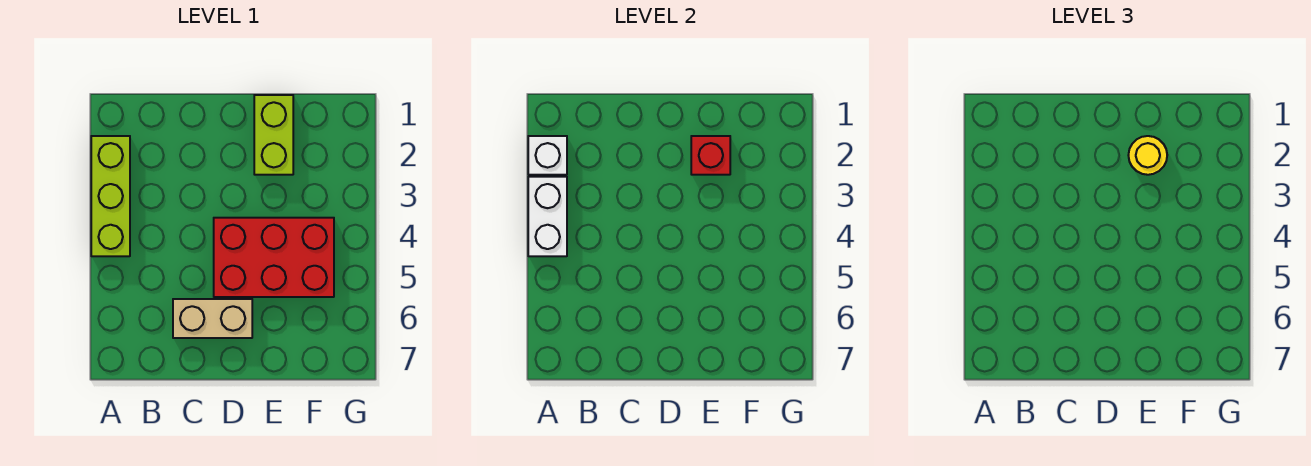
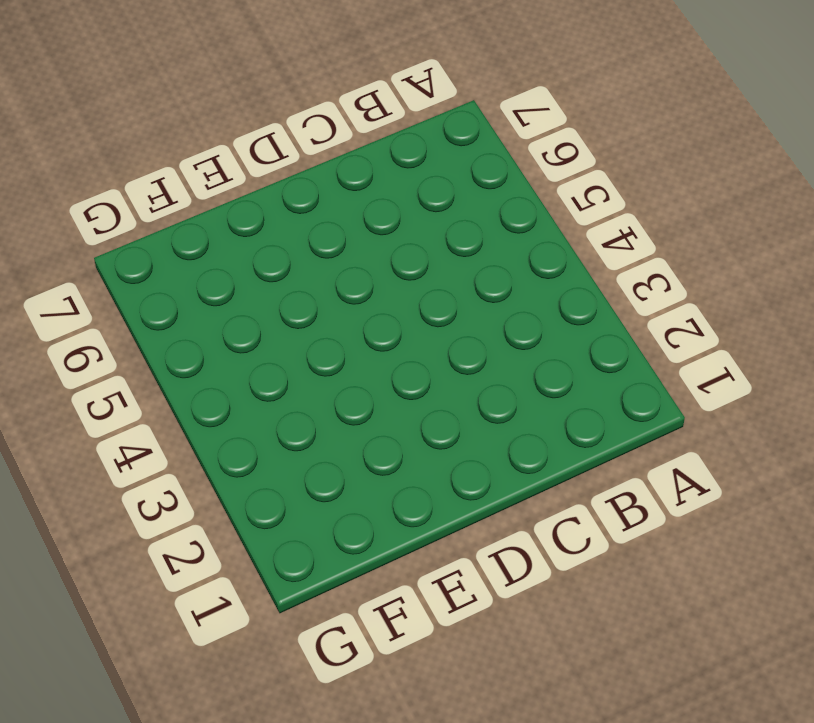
none -> lime 1x3 brick [91,136,130,256]
none -> tan 1x2 brick [173,299,252,338]

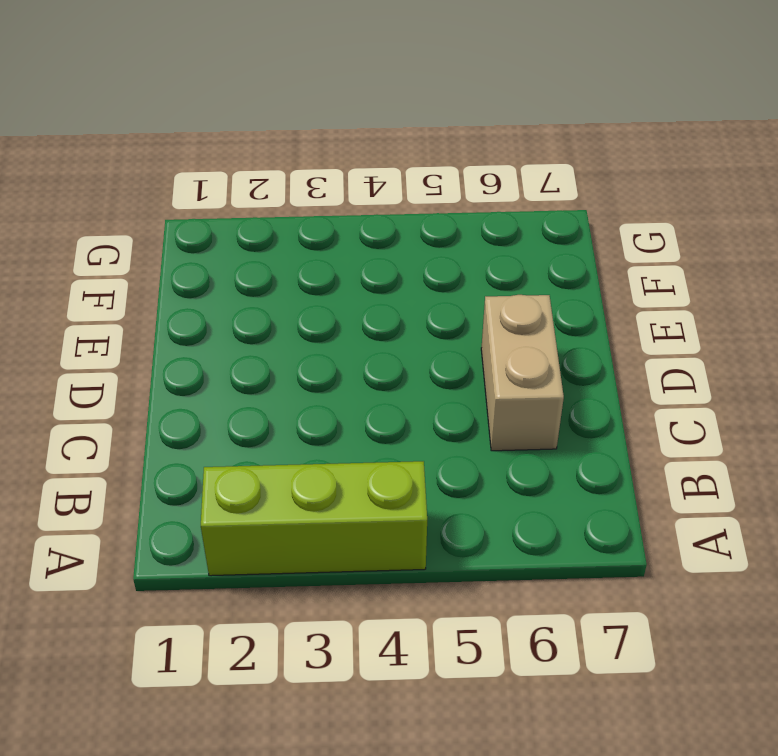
none -> red 2x3 brick [214,218,334,297]
none -> lime 1x2 brick [254,95,293,175]

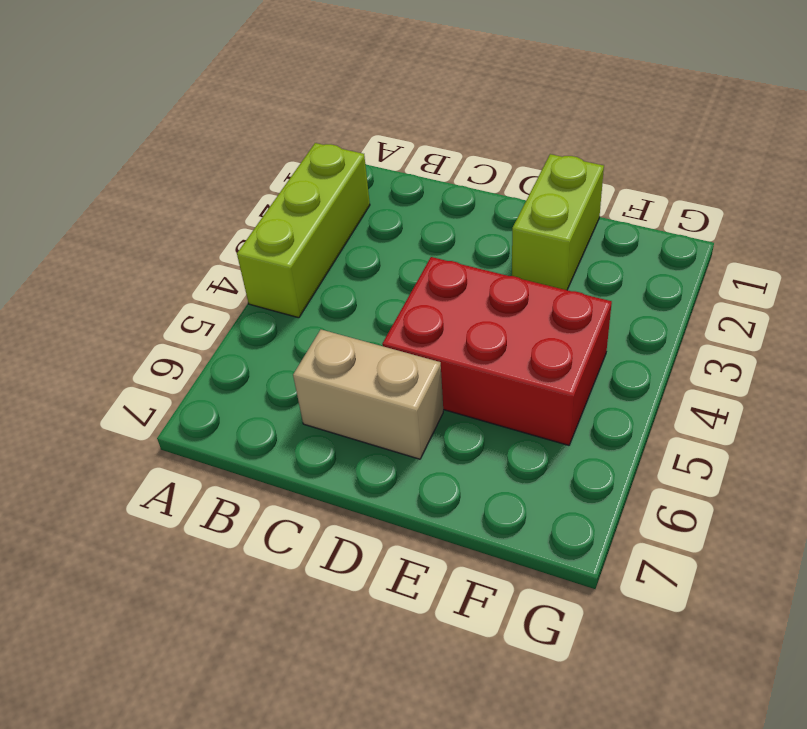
none -> white 1x1 brick [528,136,567,175]
none -> white 1x2 brick [528,177,567,256]

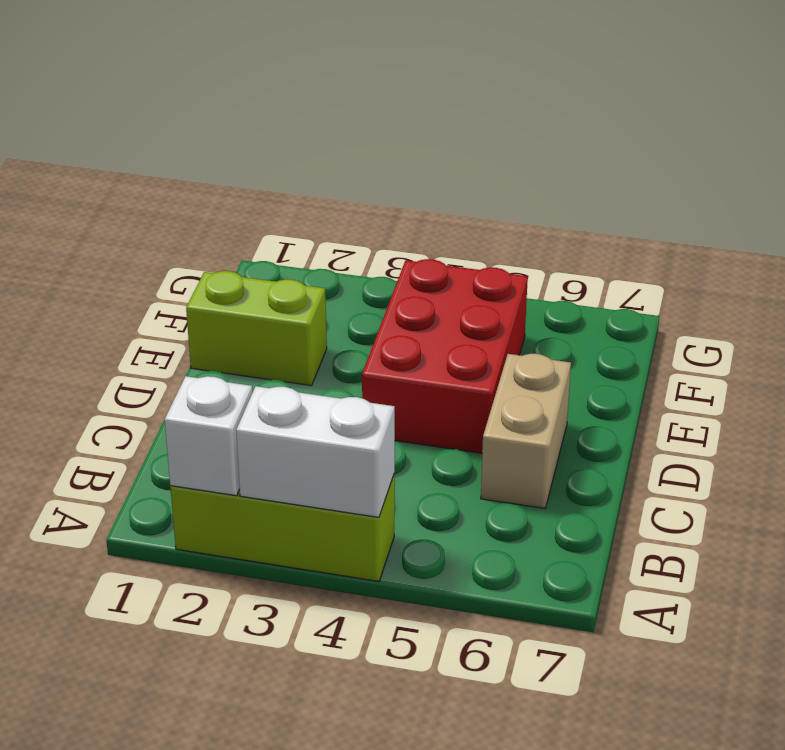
none -> red 1x1 brick [691,136,730,175]
none -> yellow 1x1 round brick [1128,136,1167,175]

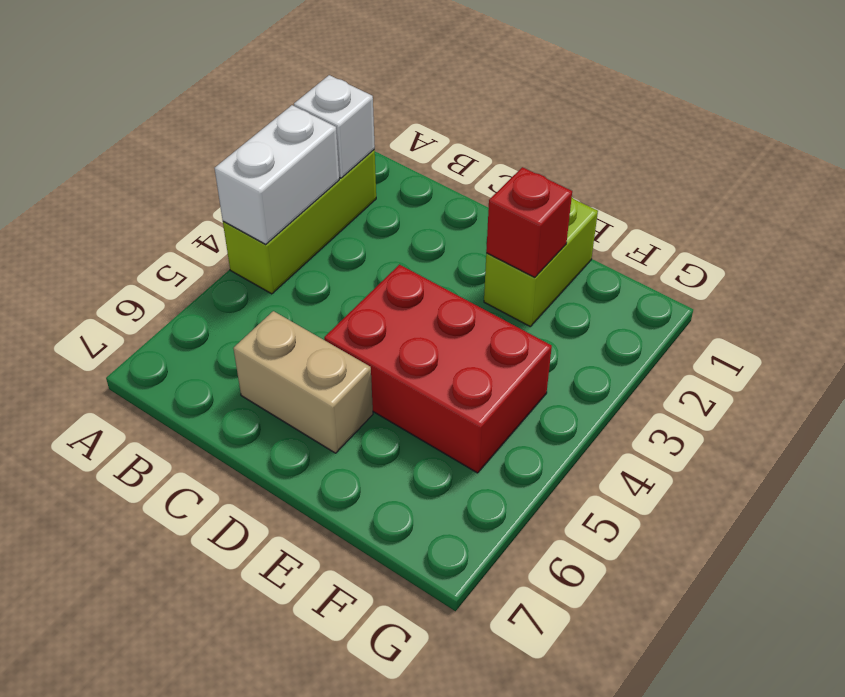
none -> yellow 1x1 round brick [1128,136,1167,175]

